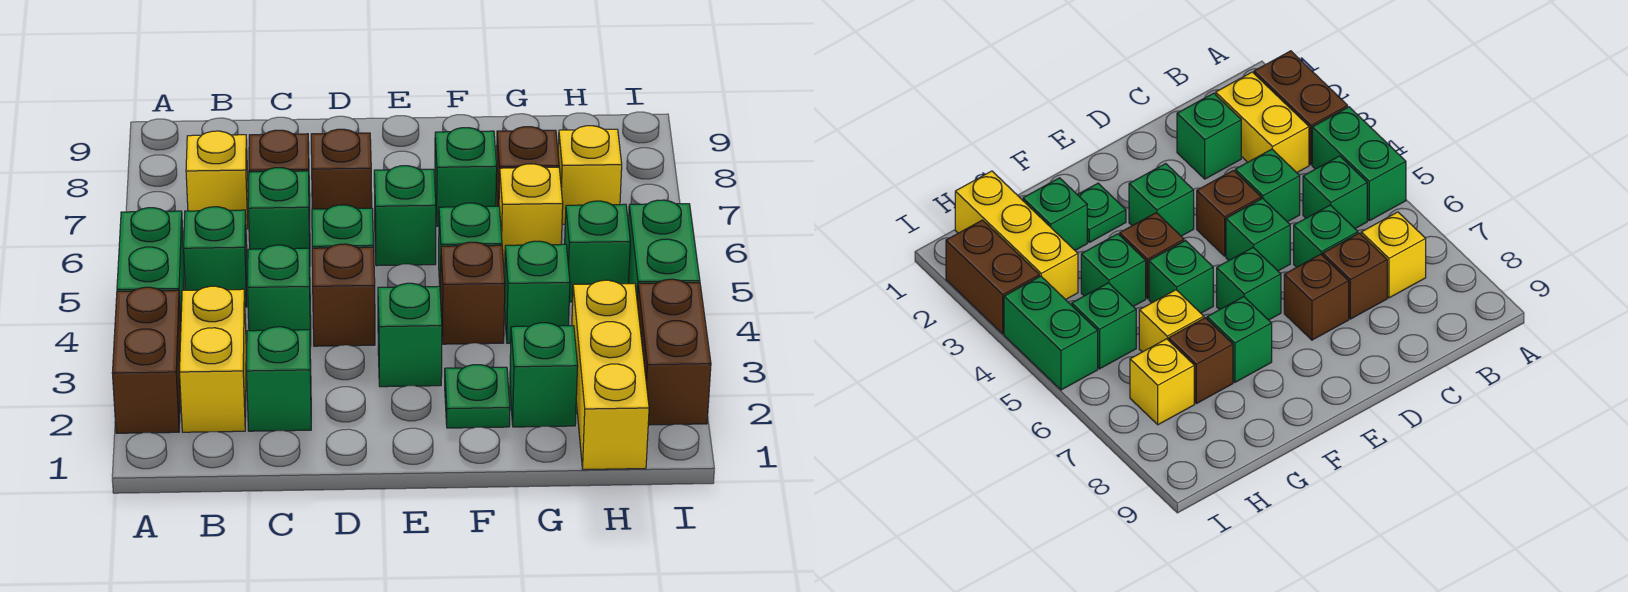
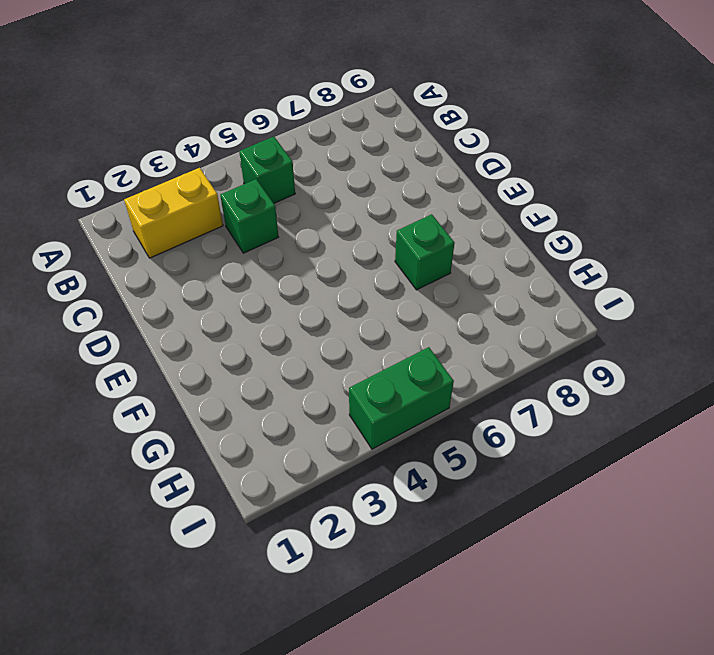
none -> brown 1x2 brick [112,287,181,433]
none -> green 1x2 brick [117,208,184,321]
none -> yellow 1x1 brick [186,131,248,229]

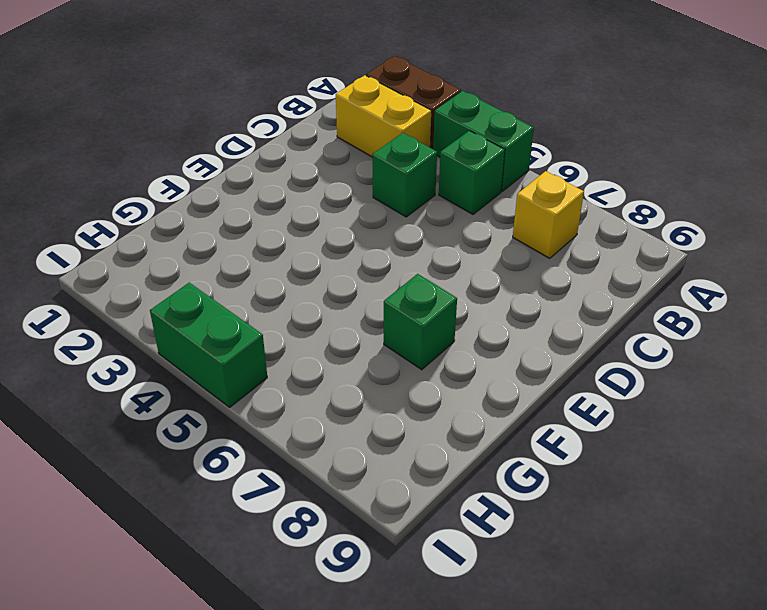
none -> green 1x1 brick [246,327,311,431]
none -> green 1x1 brick [248,168,310,261]
none -> brown 1x1 brick [249,130,310,213]

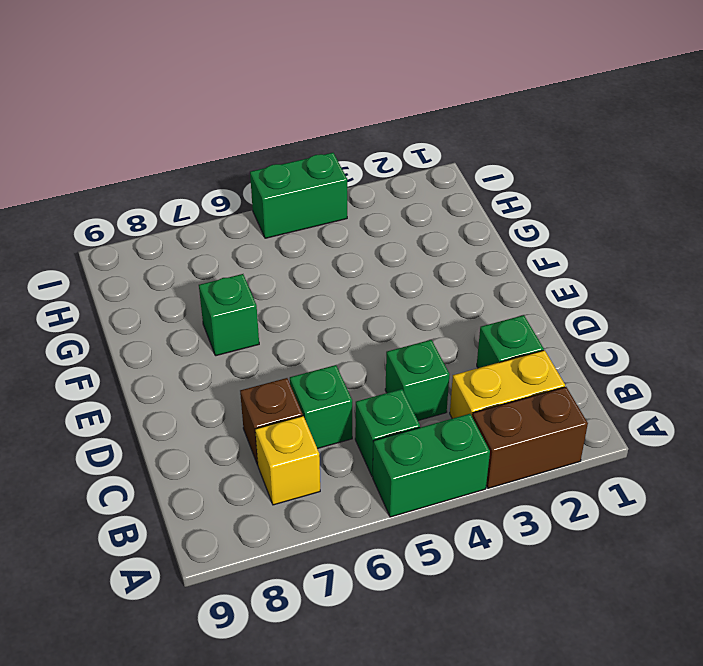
none -> brown 1x1 brick [312,244,375,346]
none -> green 1x1 brick [312,205,374,248]
none -> brown 1x1 brick [311,129,372,209]

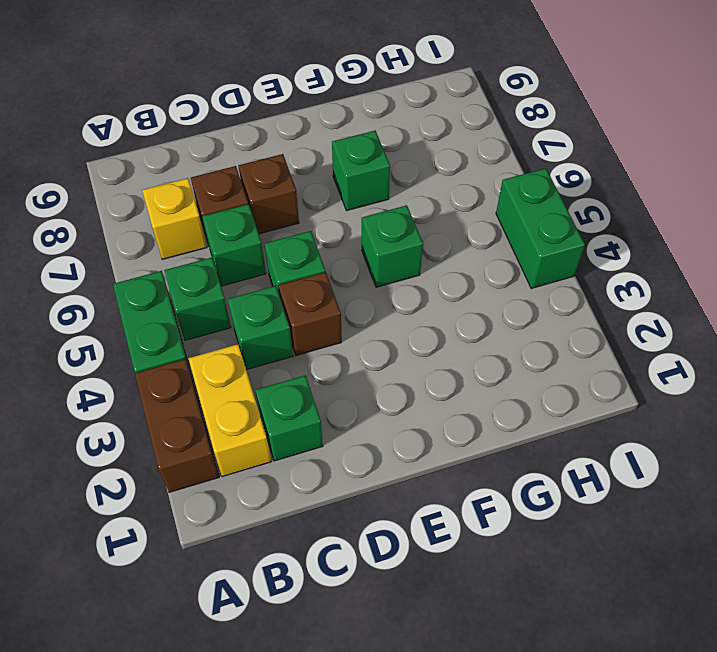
none -> green 1x1 brick [378,283,442,387]
none -> green 1x1 brick [374,166,436,266]
none -> green 1x1 plate [445,365,510,428]

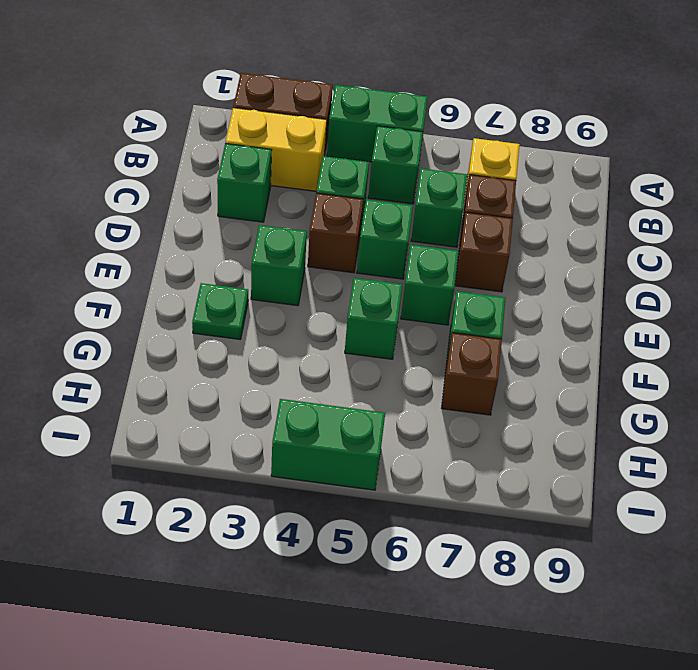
none -> brown 1x1 brick [441,242,505,344]
none -> green 1x1 brick [510,323,578,427]
none -> green 1x1 brick [504,241,570,343]

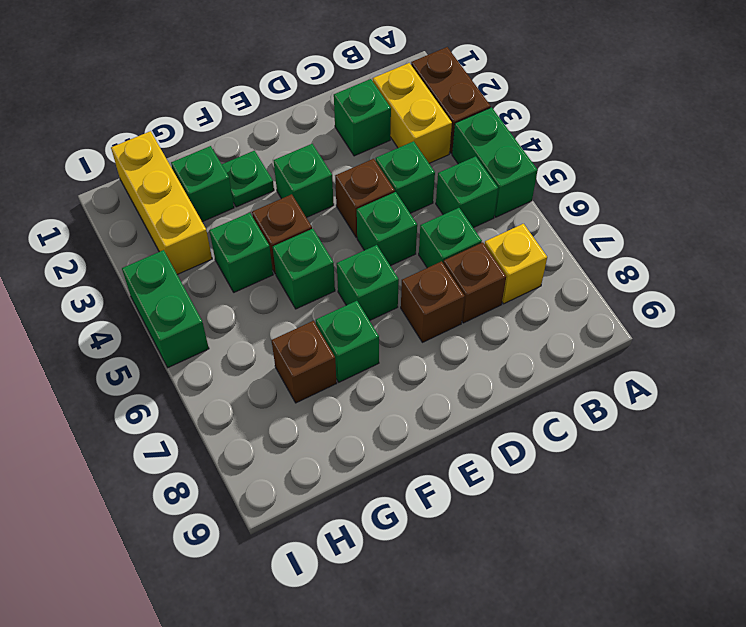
none -> yellow 1x1 brick [499,164,563,264]
none -> green 1x1 brick [565,201,630,302]
none -> yellow 1x1 brick [558,126,622,224]

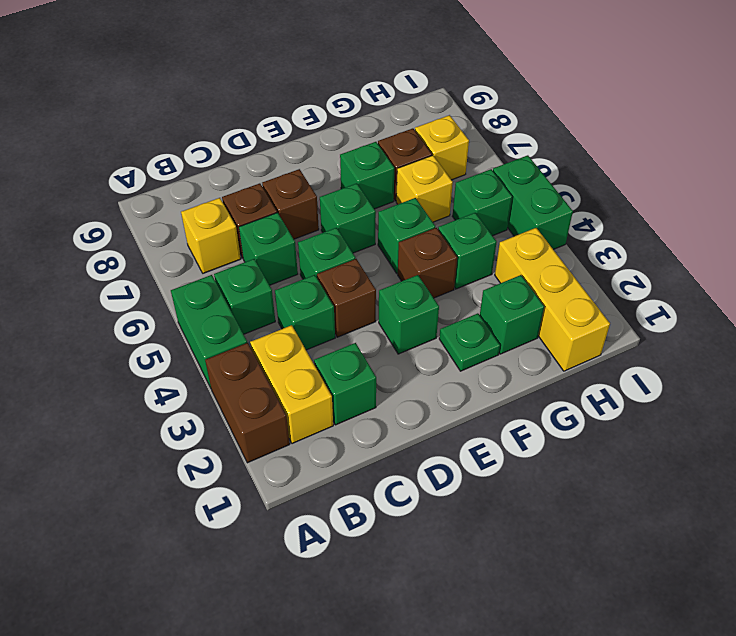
none -> brown 1x2 brick [637,279,711,425]

